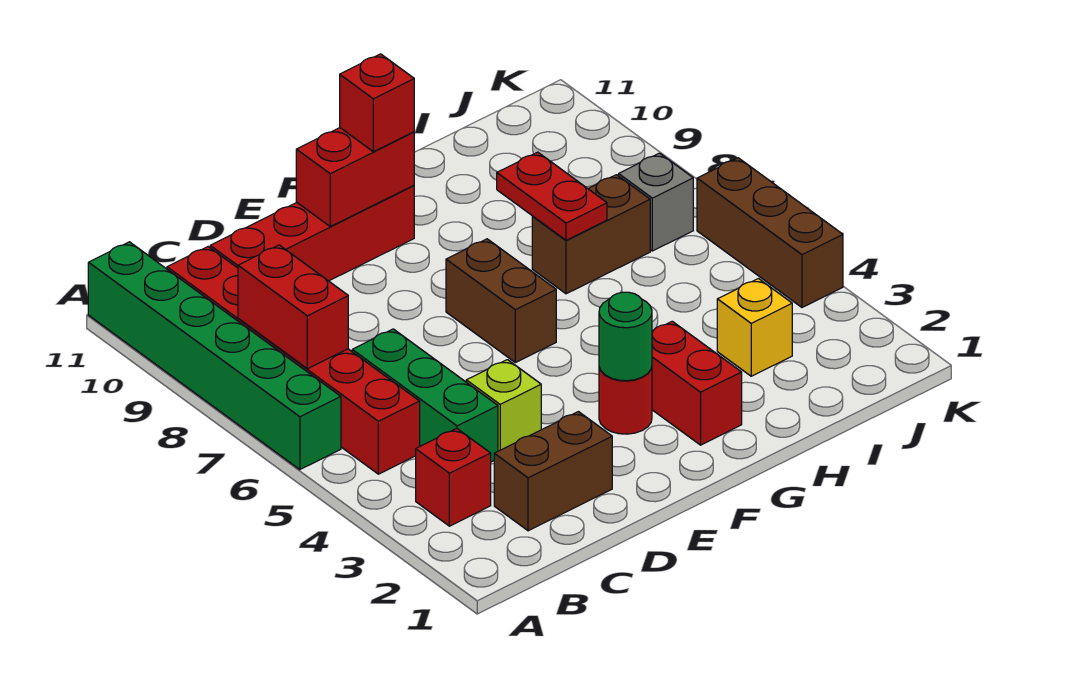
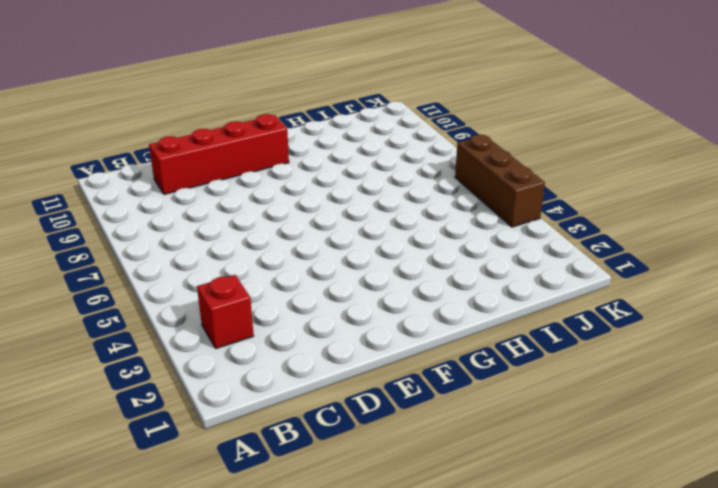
none -> green 1x6 brick [88,242,341,470]
none -> red 1x6 brick [167,247,420,474]
none -> brown 1x2 brick [494,412,612,531]

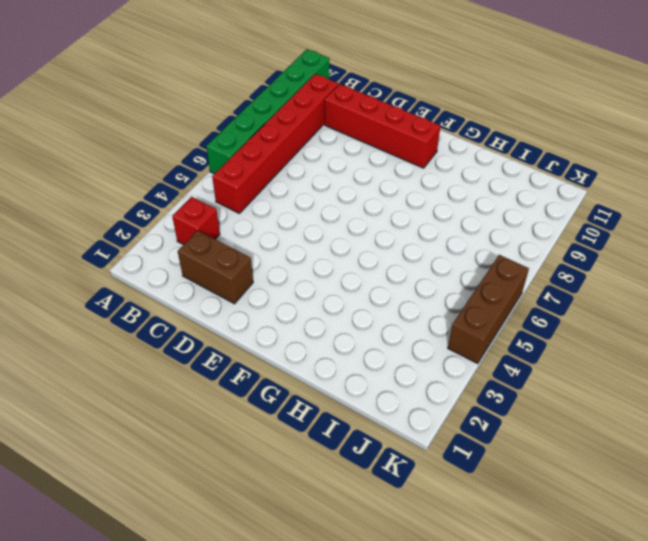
none -> green 1x3 brick [352,329,498,462]
none -> lime 1x1 brick [466,360,541,451]
none -> red 1x1 round brick [599,367,652,434]

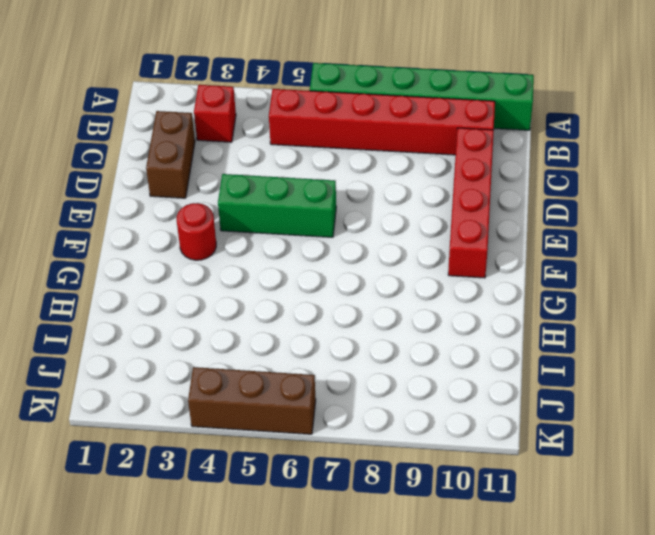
green 1x3 brick [218,174,336,237] -> green 1x3 brick moved to [352,329,498,462]
none -> lime 1x1 brick [466,360,541,451]
none -> brown 1x2 brick [446,239,556,363]
none -> red 1x2 brick [652,321,742,445]

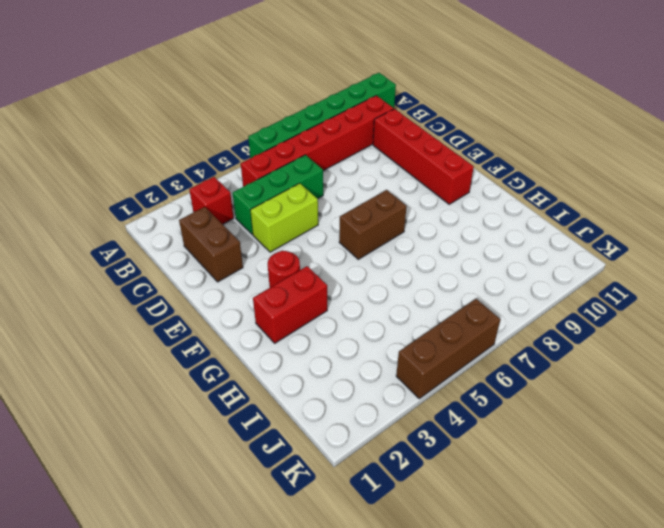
lime 1x2 brick [250,183,318,252] -> lime 1x1 brick [466,360,541,451]
none -> brown 1x2 brick [532,175,650,294]
none -> yellow 1x1 brick [717,279,792,376]
none -> grey 1x1 brick [619,153,693,251]

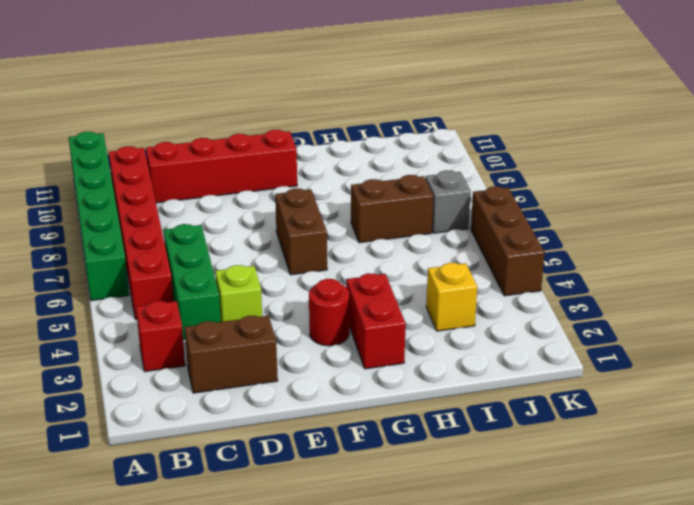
none -> red 1x2 brick [238,245,348,369]
none -> red 1x2 brick [296,128,414,226]
none -> green 1x1 round brick [599,292,652,381]

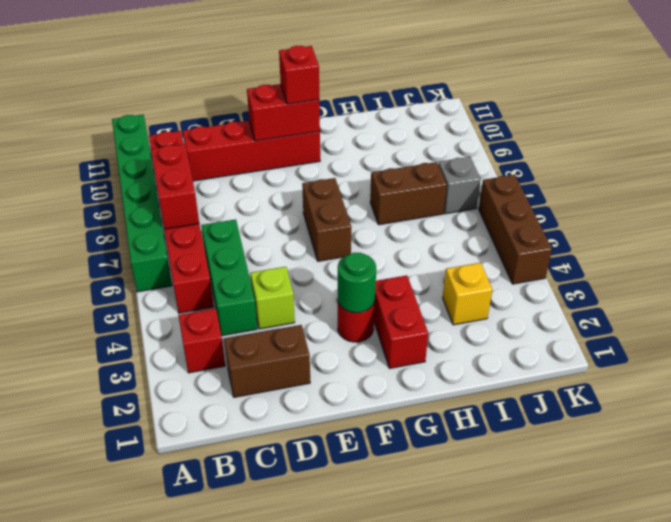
none -> red 1x2 plate [497,152,607,240]

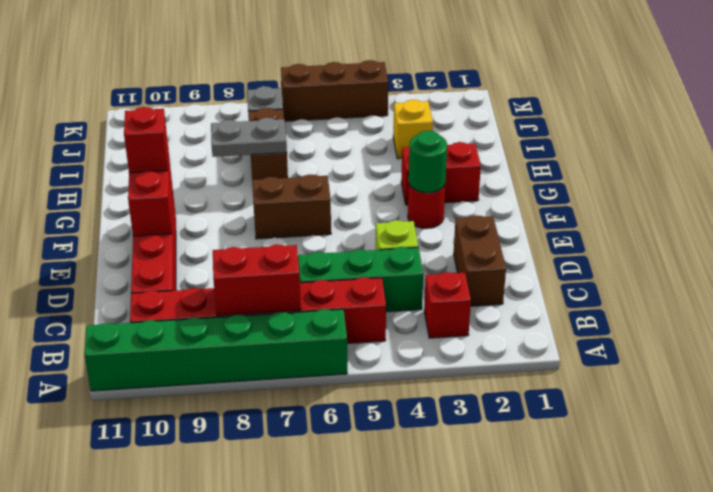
grey 1x2 plate [211,118,287,157] -> red 1x2 plate [497,152,607,240]

